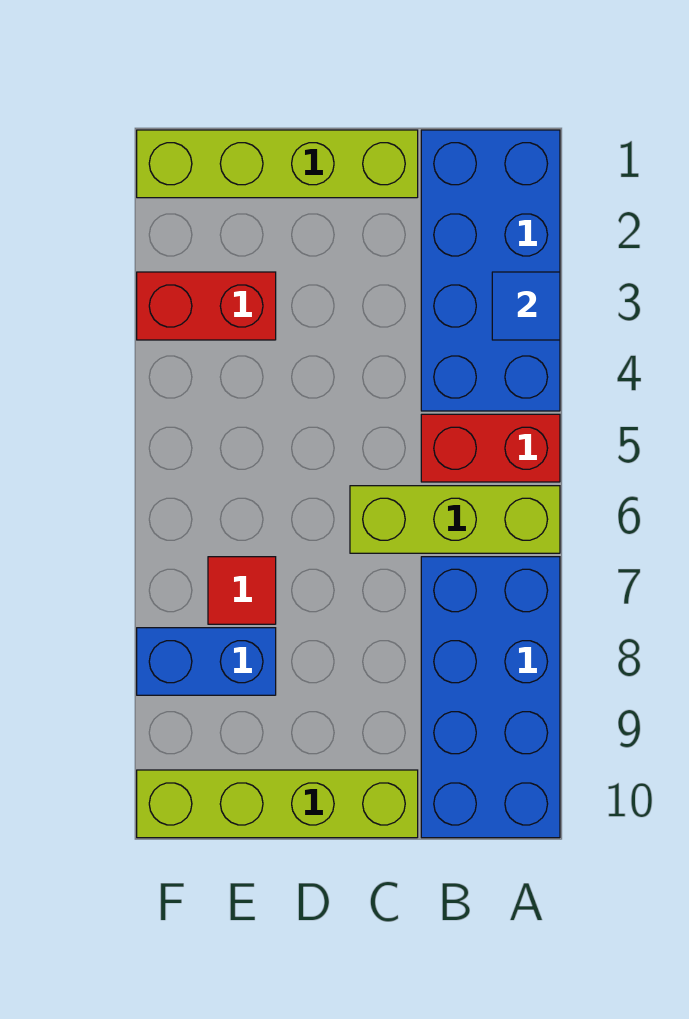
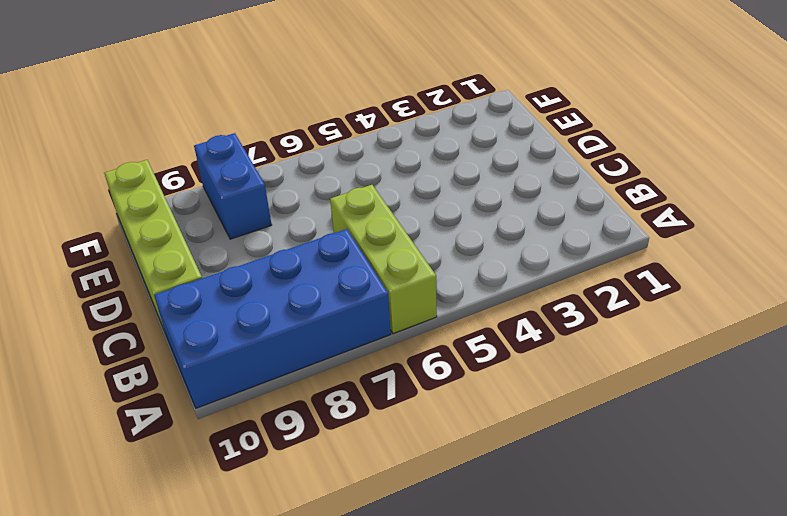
none -> blue 2x4 brick [421,130,560,411]
none -> red 1x2 brick [421,414,560,482]

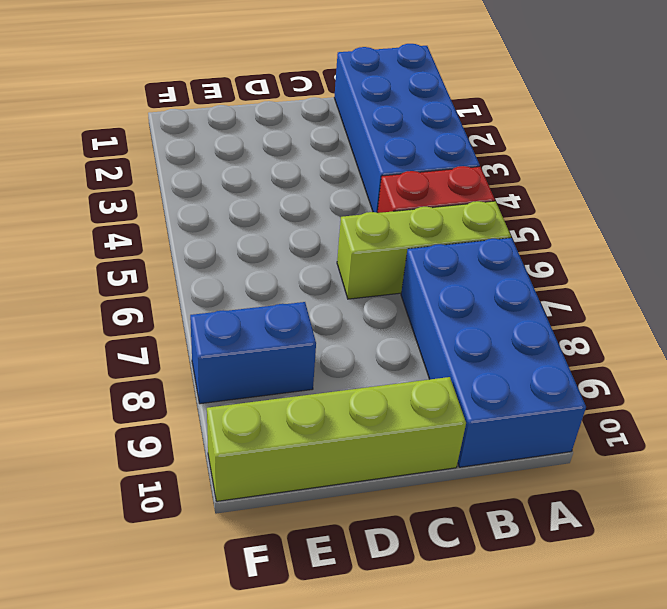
none -> lime 1x4 brick [137,130,418,198]
none -> red 1x2 brick [137,272,276,340]

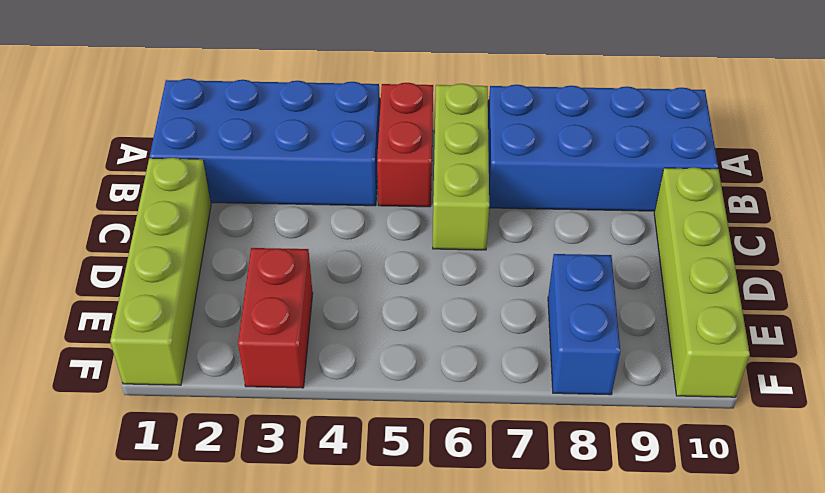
none -> red 1x1 tile [208,557,276,624]
none -> blue 1x1 tile [492,272,560,340]

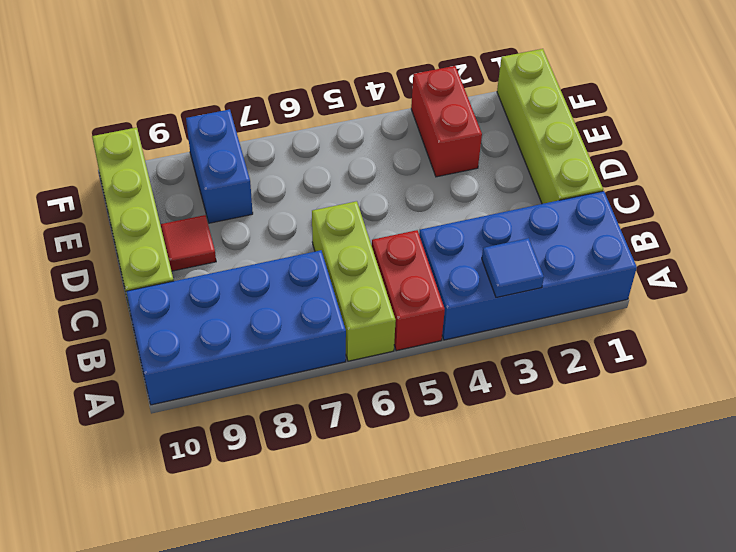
red 1x1 tile [161,215,216,271] -> red 1x1 tile moved to [208,557,276,624]

